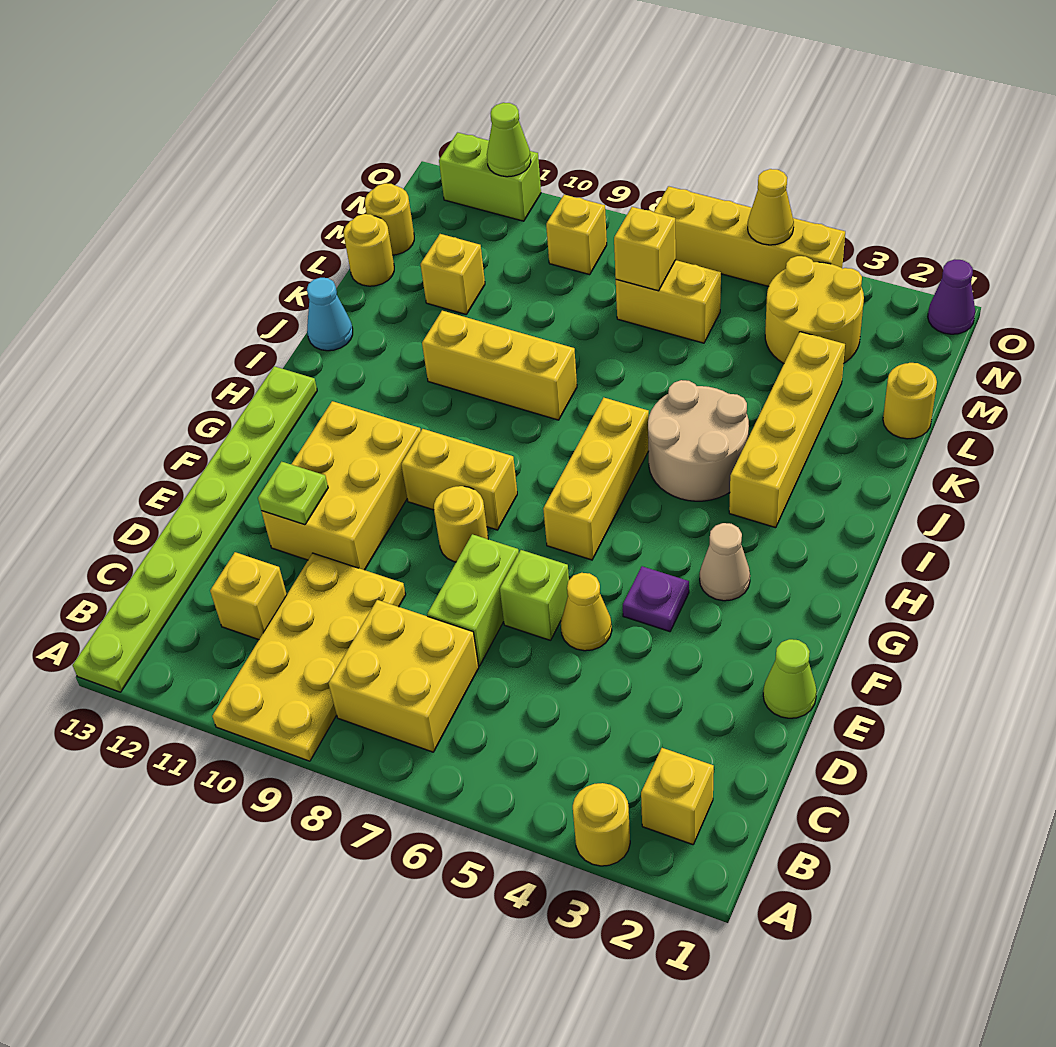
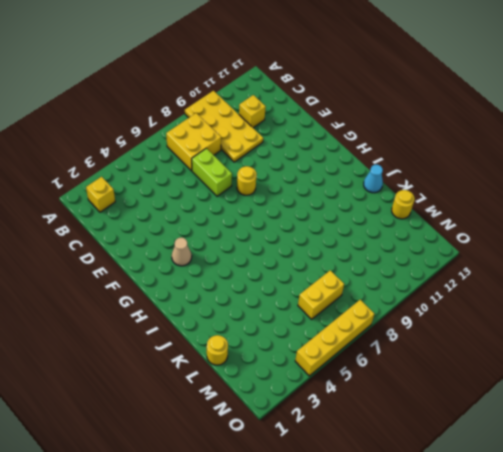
none -> yellow 1x1 round brick [573,783,630,866]
none -> lime 1x8 plate [73,366,317,692]
none -> lime 1x1 cone [763,639,817,718]
none -> yellow 1x1 cone [561,573,612,651]

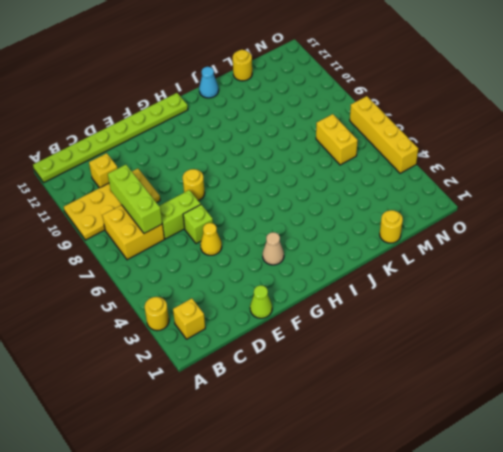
lime 1x3 brick [108,165,162,234] -> none
none -> yellow 2x3 brick [261,401,421,570]
none -> purple 1x1 plate [623,566,689,632]
none -> yellow 1x3 brick [543,397,649,560]
none -> yellow 1x2 brick [401,429,517,530]

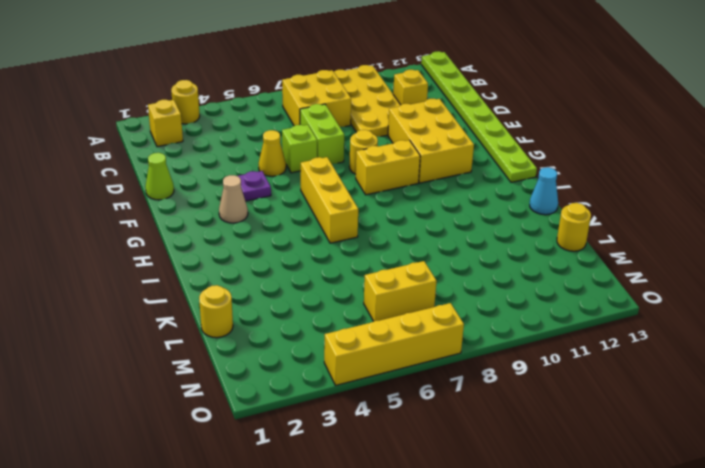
none -> yellow 1x4 brick [729,332,845,528]
none -> tan 2x2 round brick [648,380,749,501]
none -> yellow 1x3 brick [422,311,577,420]
none -> yellow 1x1 brick [421,234,485,314]

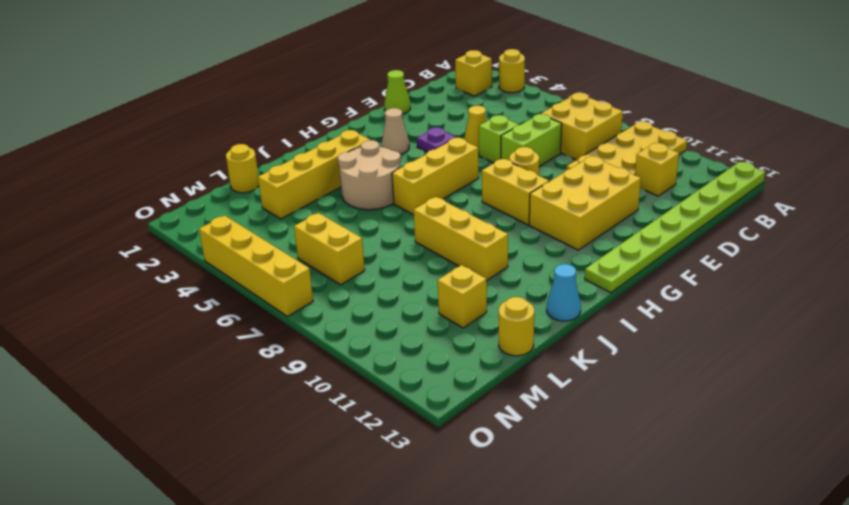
none -> yellow 2x2 round brick [765,256,864,364]
none -> yellow 1x1 round brick [365,183,414,255]
none -> yellow 1x1 brick [546,195,607,275]
none -> purple 1x1 cone [928,259,975,334]

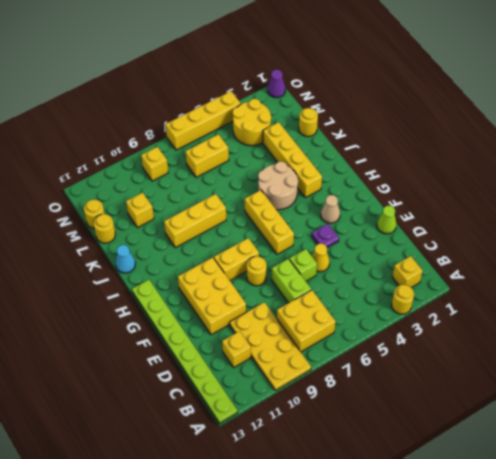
none -> lime 1x2 brick [439,133,541,221]
none -> lime 1x1 plate [258,462,328,525]
none -> yellow 1x1 brick [614,207,676,291]
none -> yellow 1x1 cone [748,169,794,245]

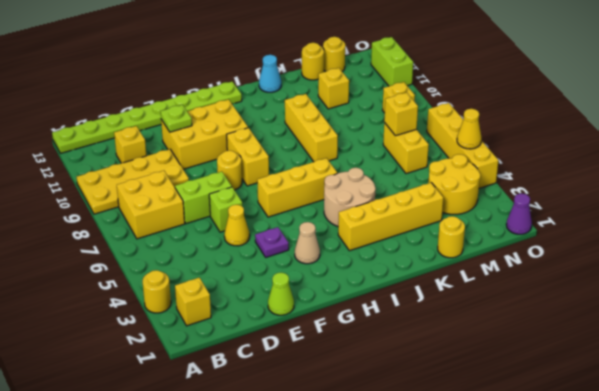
none -> lime 1x1 cone [487,103,531,177]

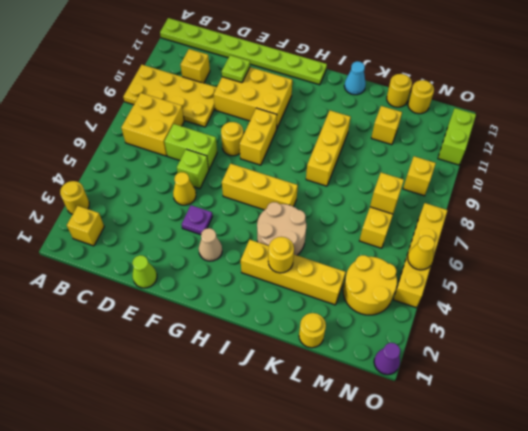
yellow 1x1 round brick [268,237,294,273] -> none
none -> lime 1x1 cone [487,103,531,177]

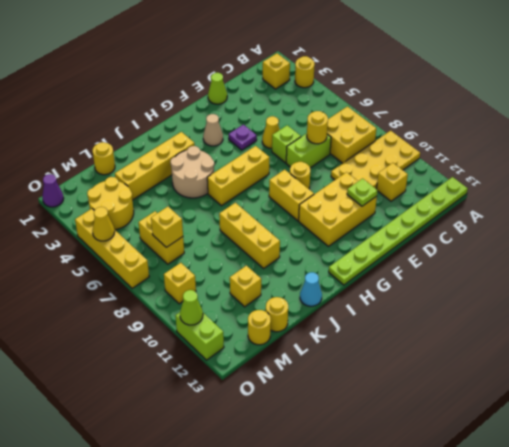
yellow 1x1 round brick [307,111,328,144] -> none

